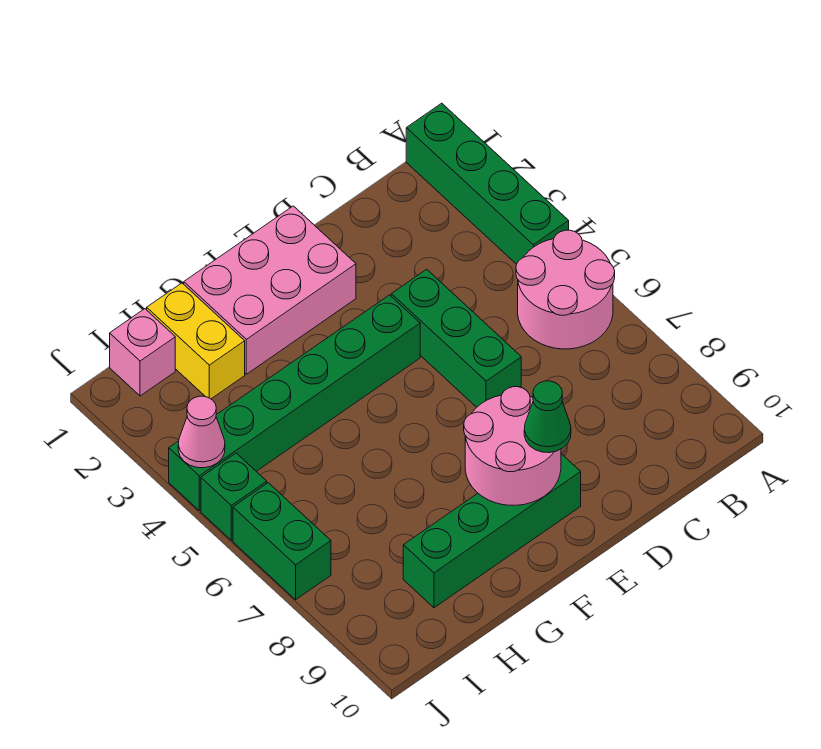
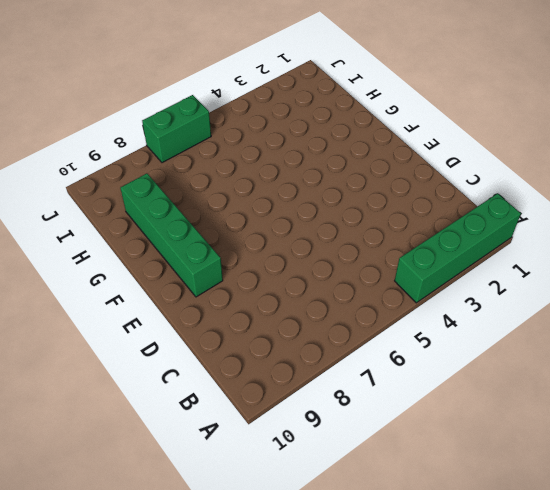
none -> pink 2x2 round brick [516,230,615,349]
none -> green 1x3 brick [391,269,521,407]
none -> pink 2x3 brick [184,206,356,374]

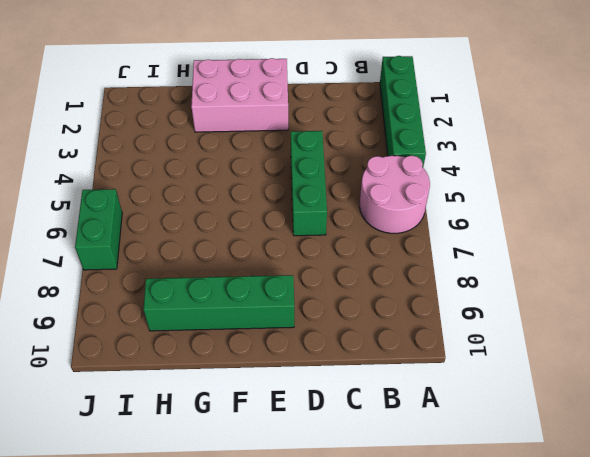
none -> green 1x6 brick [169,295,420,511]
none -> yellow 1x2 brick [147,283,245,399]
none -> pink 1x1 brick [110,309,175,396]

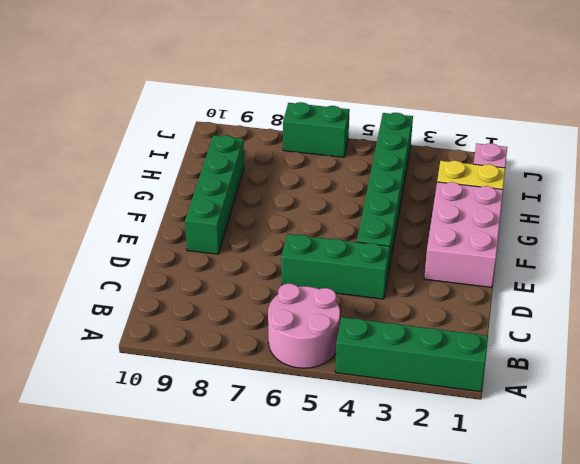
none -> green 1x1 brick [201,453,267,540]
none -> pink 2x2 round brick [464,387,561,505]
none -> pink 1x1 cone [178,396,225,468]

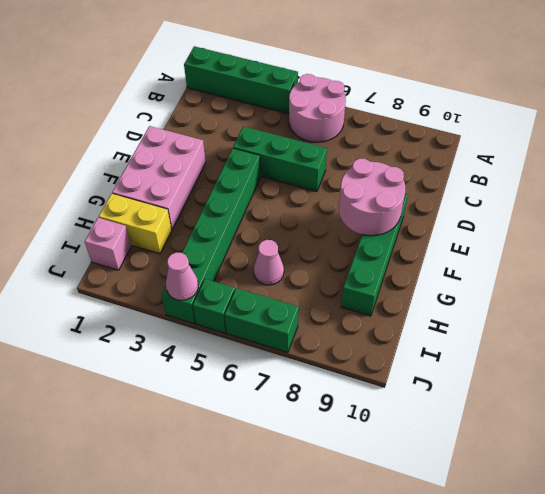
pink 1x1 cone [254,240,284,285] -> none
none -> green 1x1 cone [524,381,571,453]

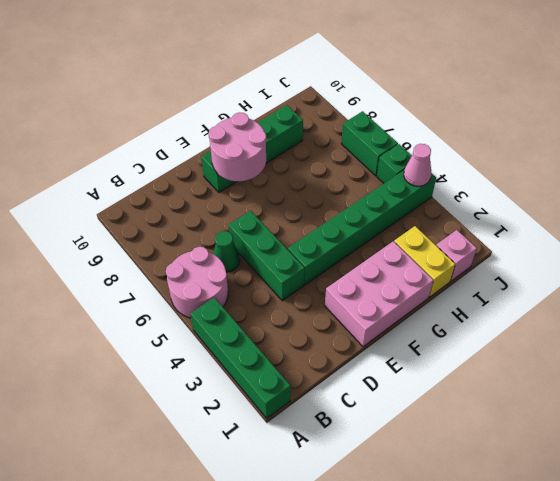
green 1x1 cone [213,231,240,272] -> green 1x1 cone moved to [524,381,571,453]

